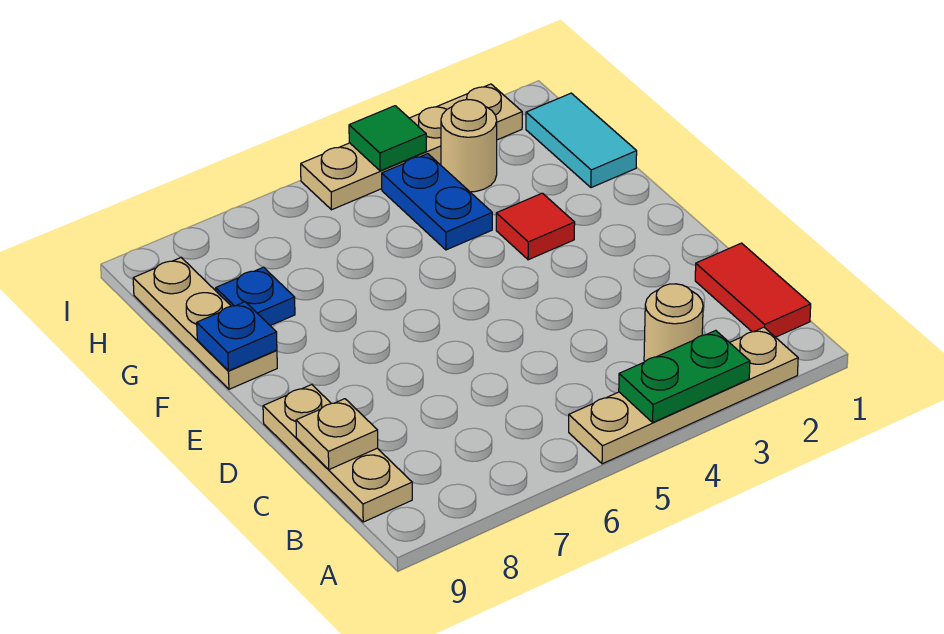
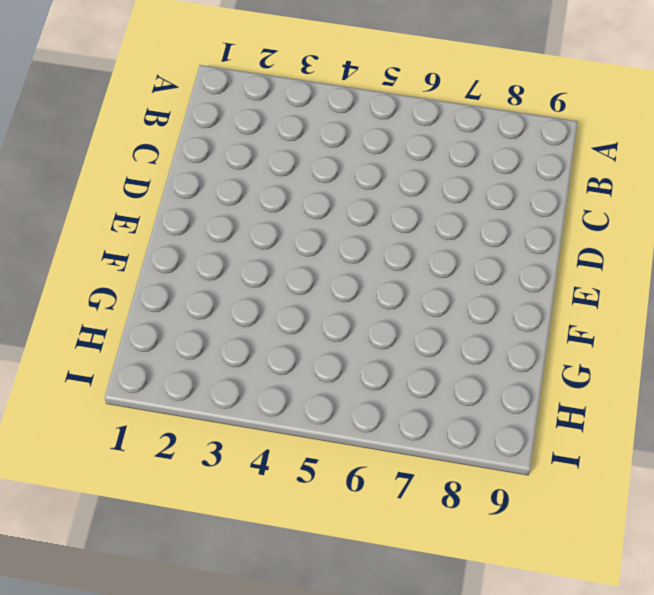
none -> tan 1x4 plate [569,327,798,464]
none -> red 1x2 tile [695,243,811,337]
none -> tan 1x1 round brick [644,284,703,362]

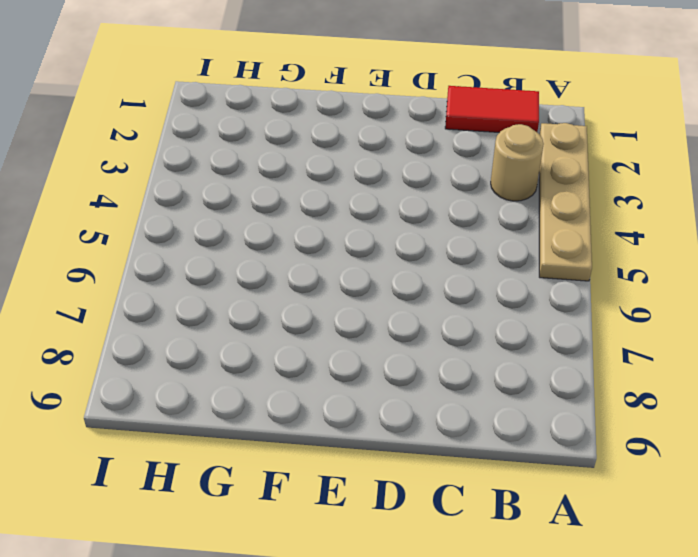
none -> tan 1x3 plate [263,385,412,522]
none -> red 1x1 tile [496,193,575,260]
none -> tan 1x3 plate [133,258,277,389]

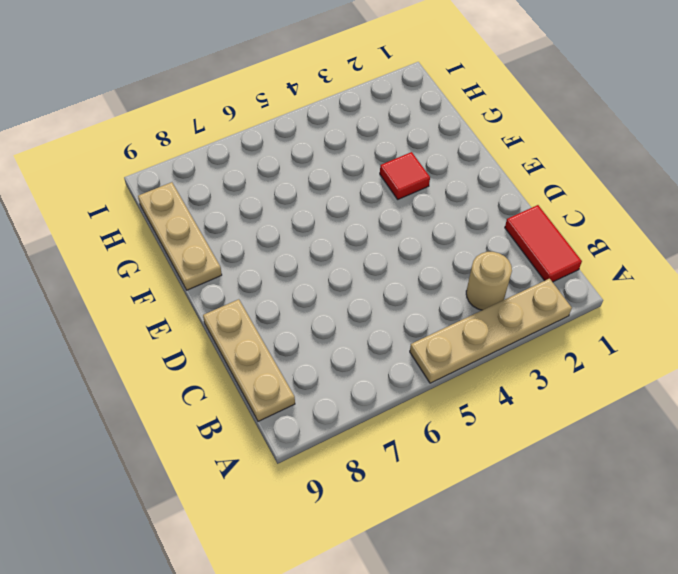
none -> cyan 1x2 tile [526,93,637,188]
none -> blue 1x2 plate [382,154,492,250]
none -> blue 1x1 plate [216,267,295,325]

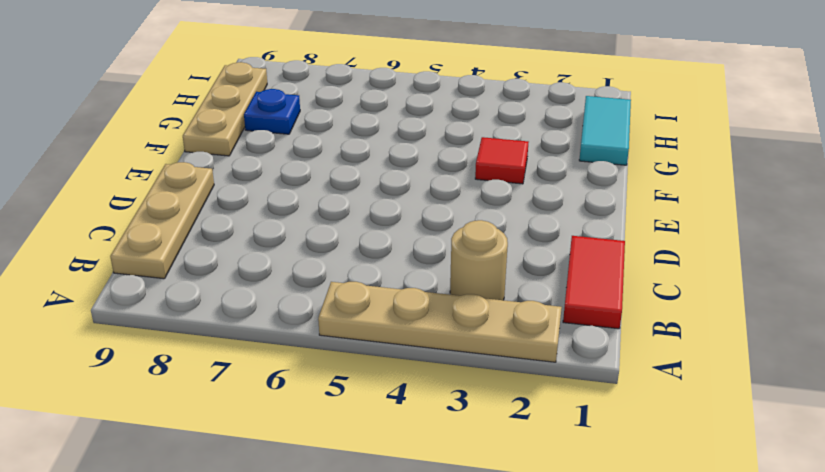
none -> blue 1x2 plate [382,154,492,250]
none -> tan 1x1 round brick [441,100,497,192]
none -> tan 1x4 plate [301,84,522,210]

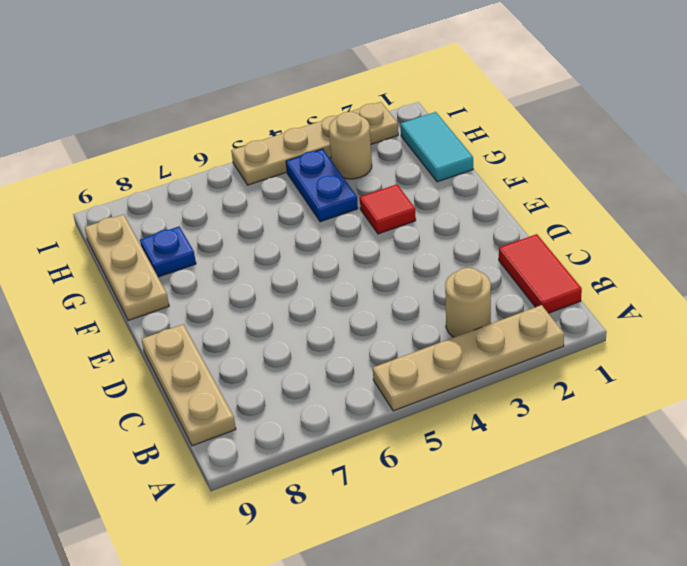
none -> green 1x2 plate [619,330,750,422]
none -> tan 1x1 plate [296,399,378,470]
none -> blue 1x1 plate [197,302,277,371]

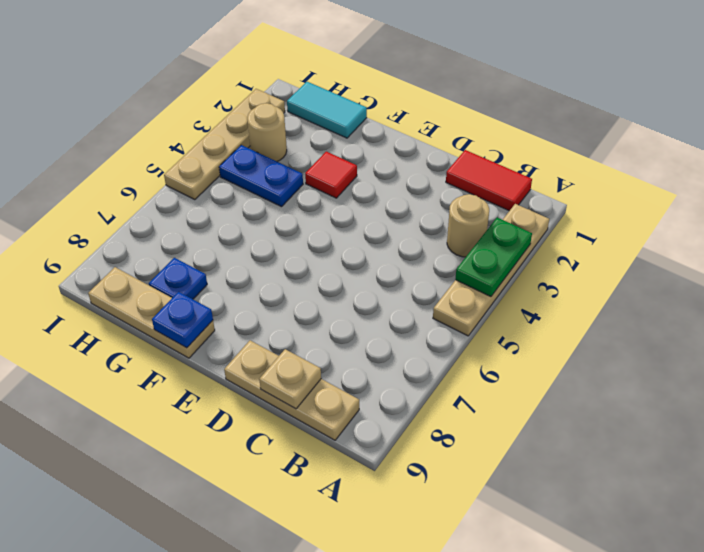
none -> green 1x1 tile [349,106,426,171]

